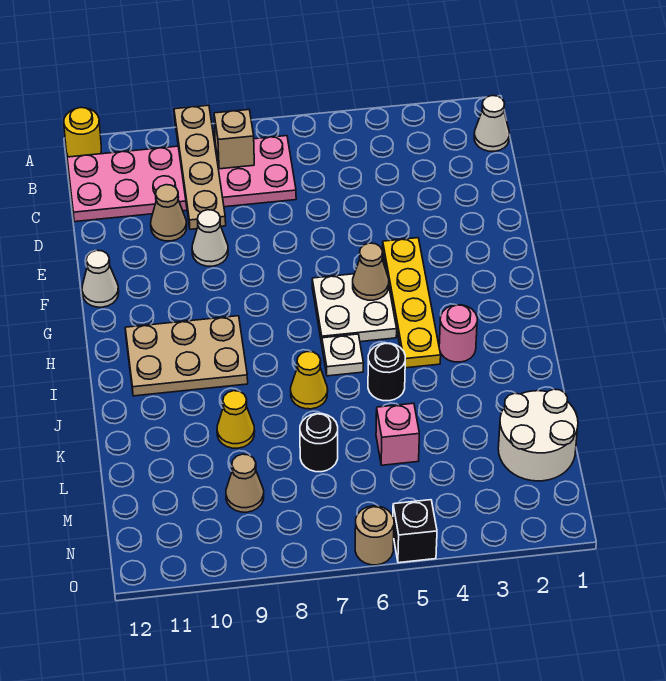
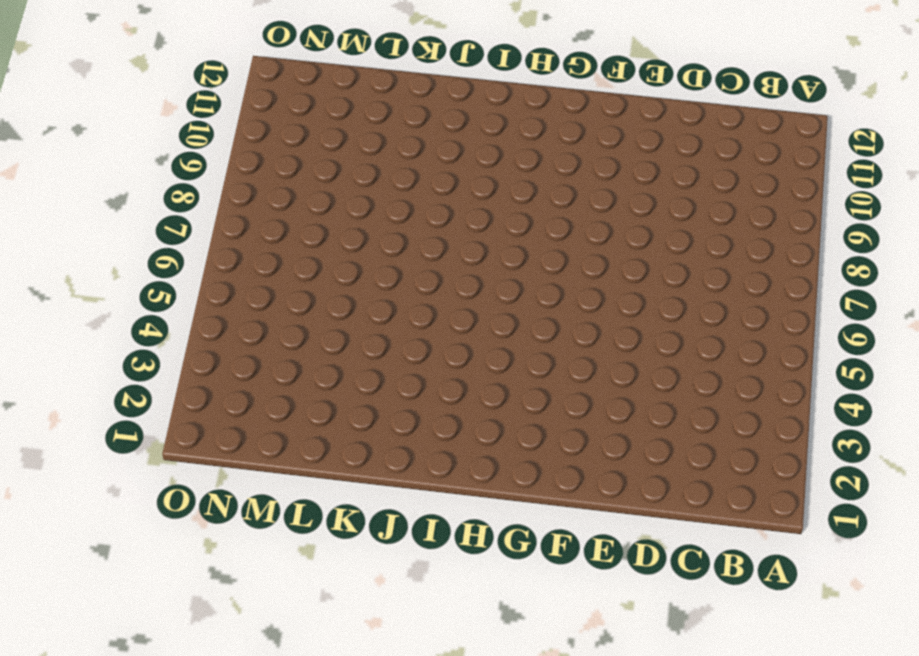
none -> yellow 1x1 round brick [64,108,101,157]
none -> white 1x1 cone [474,96,509,151]
none -> pink 2x6 plate [67,136,296,222]

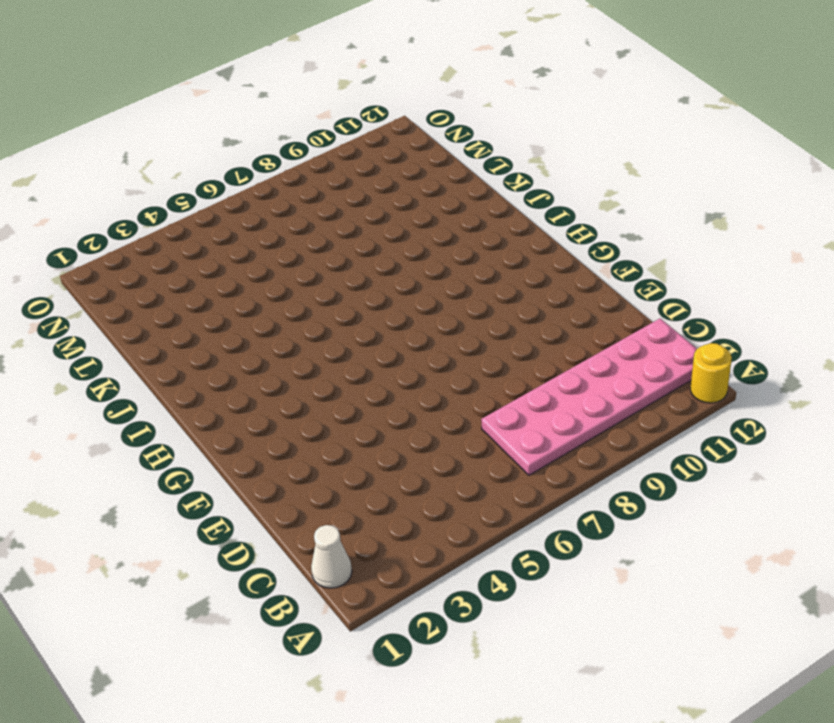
none -> tan 1x1 cone [151,185,187,241]
none -> white 1x1 cone [192,210,228,266]
none -> yellow 1x4 plate [383,238,441,368]

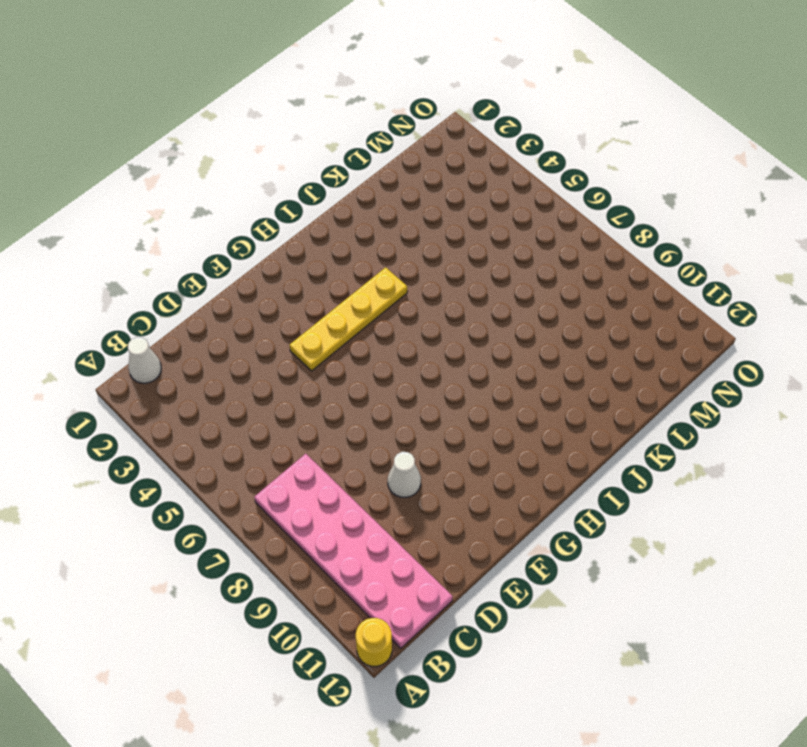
none -> tan 1x1 cone [151,185,187,241]
none -> white 1x1 cone [82,250,119,307]
none -> white 2x2 plate [312,274,397,343]

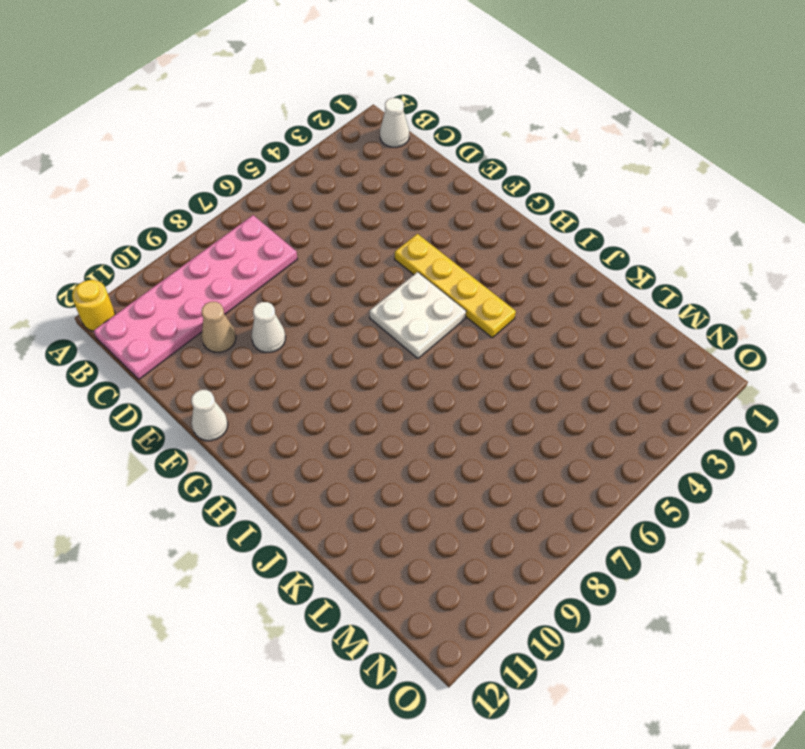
none -> tan 2x3 plate [125,316,248,396]
none -> pink 1x1 round brick [439,305,477,362]
none -> white 1x1 plate [322,334,364,376]

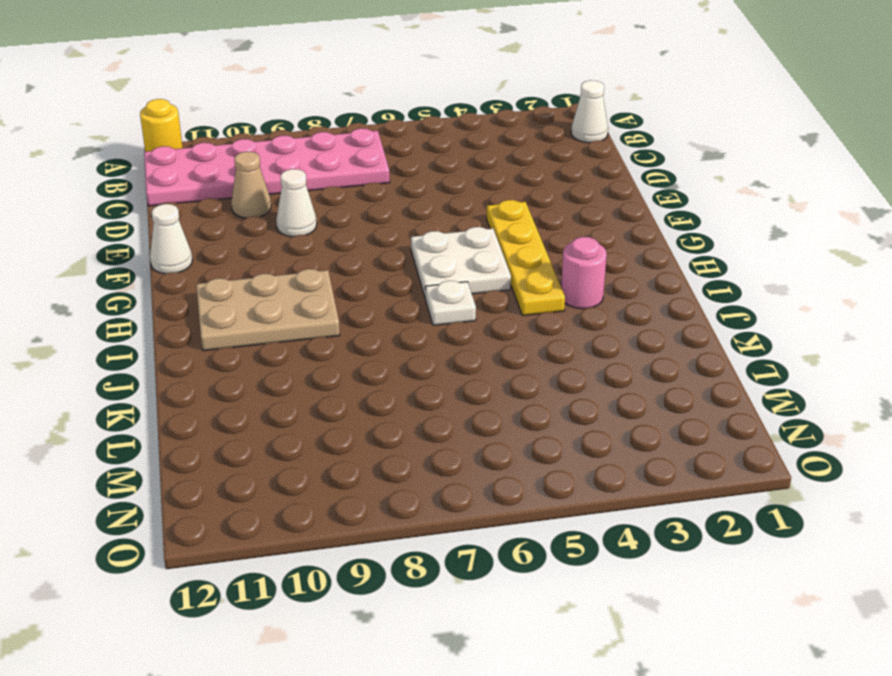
none -> black 1x1 round brick [368,343,405,401]
none -> yellow 1x1 cone [291,352,328,409]
none -> yellow 1x1 cone [217,391,255,448]

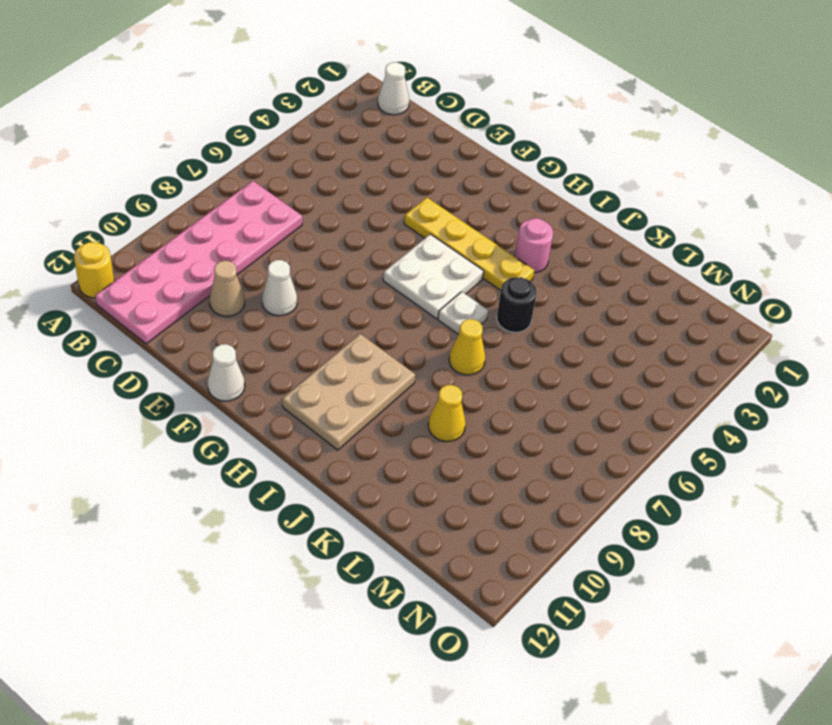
none -> white 2x2 round brick [498,389,578,481]
none -> pink 1x1 brick [376,403,419,465]
none -> black 1x1 round brick [300,414,338,472]

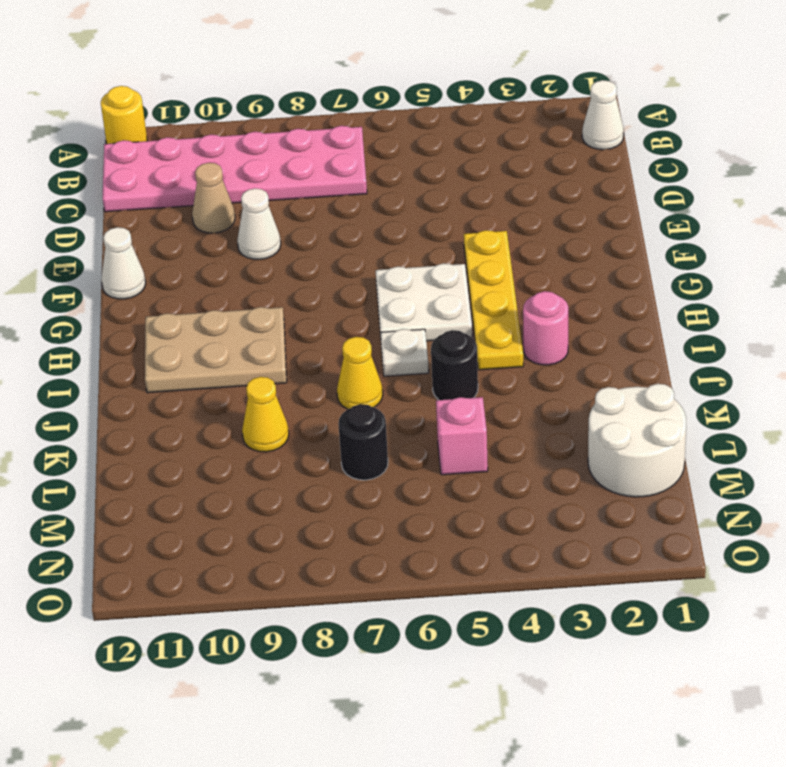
none -> tan 1x1 cone [226,454,264,512]
none -> black 1x1 brick [393,500,437,563]
none -> tan 1x1 round brick [355,506,394,565]

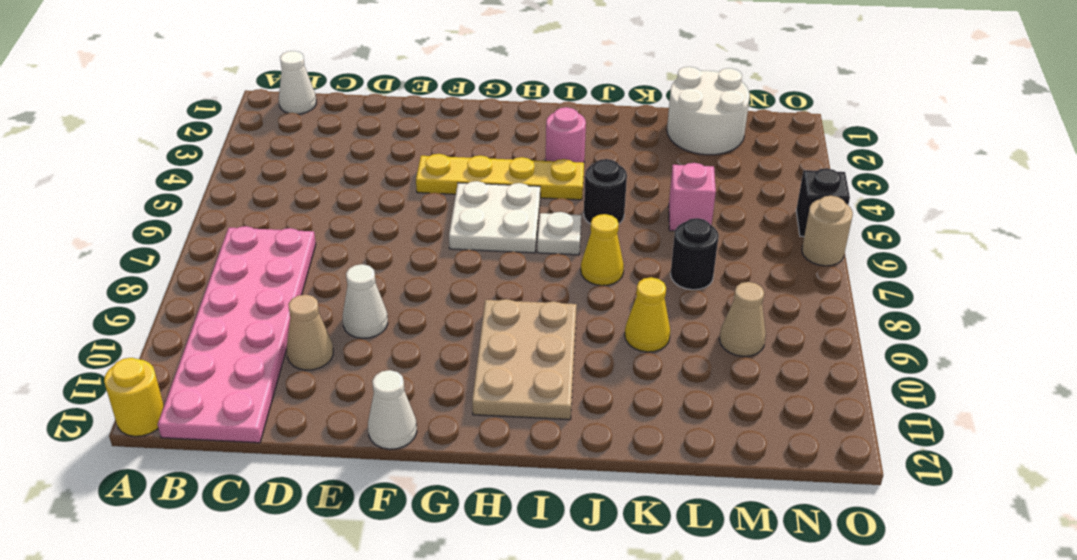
none -> tan 1x4 plate [174,105,226,229]
none -> tan 1x1 brick [214,110,254,169]
none -> tan 1x1 cone [353,243,389,300]

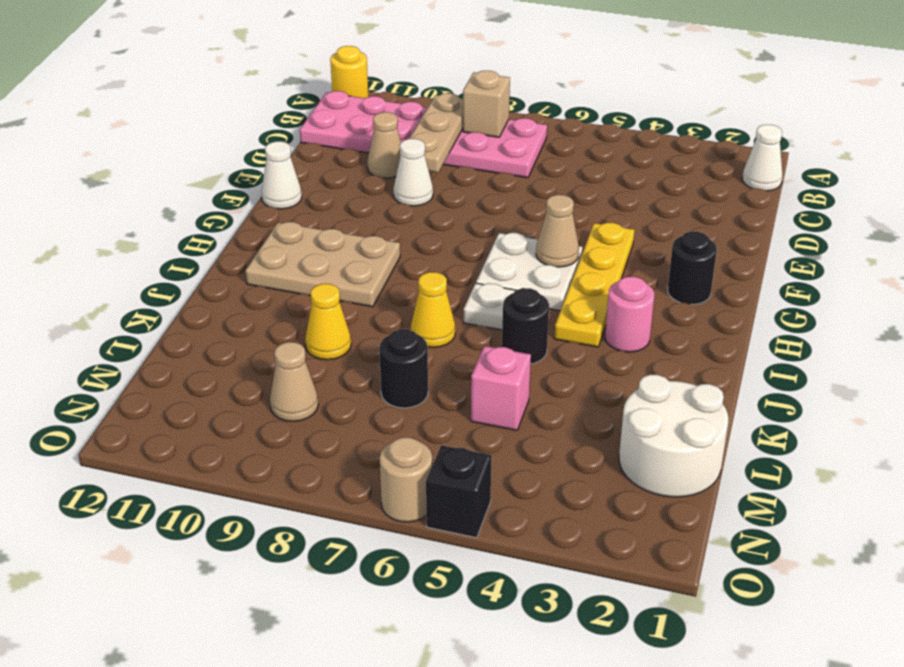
tan 1x3 plate [409,93,463,173] -> tan 1x4 plate [174,105,226,229]
black 1x1 round brick [668,232,717,304] -> none

